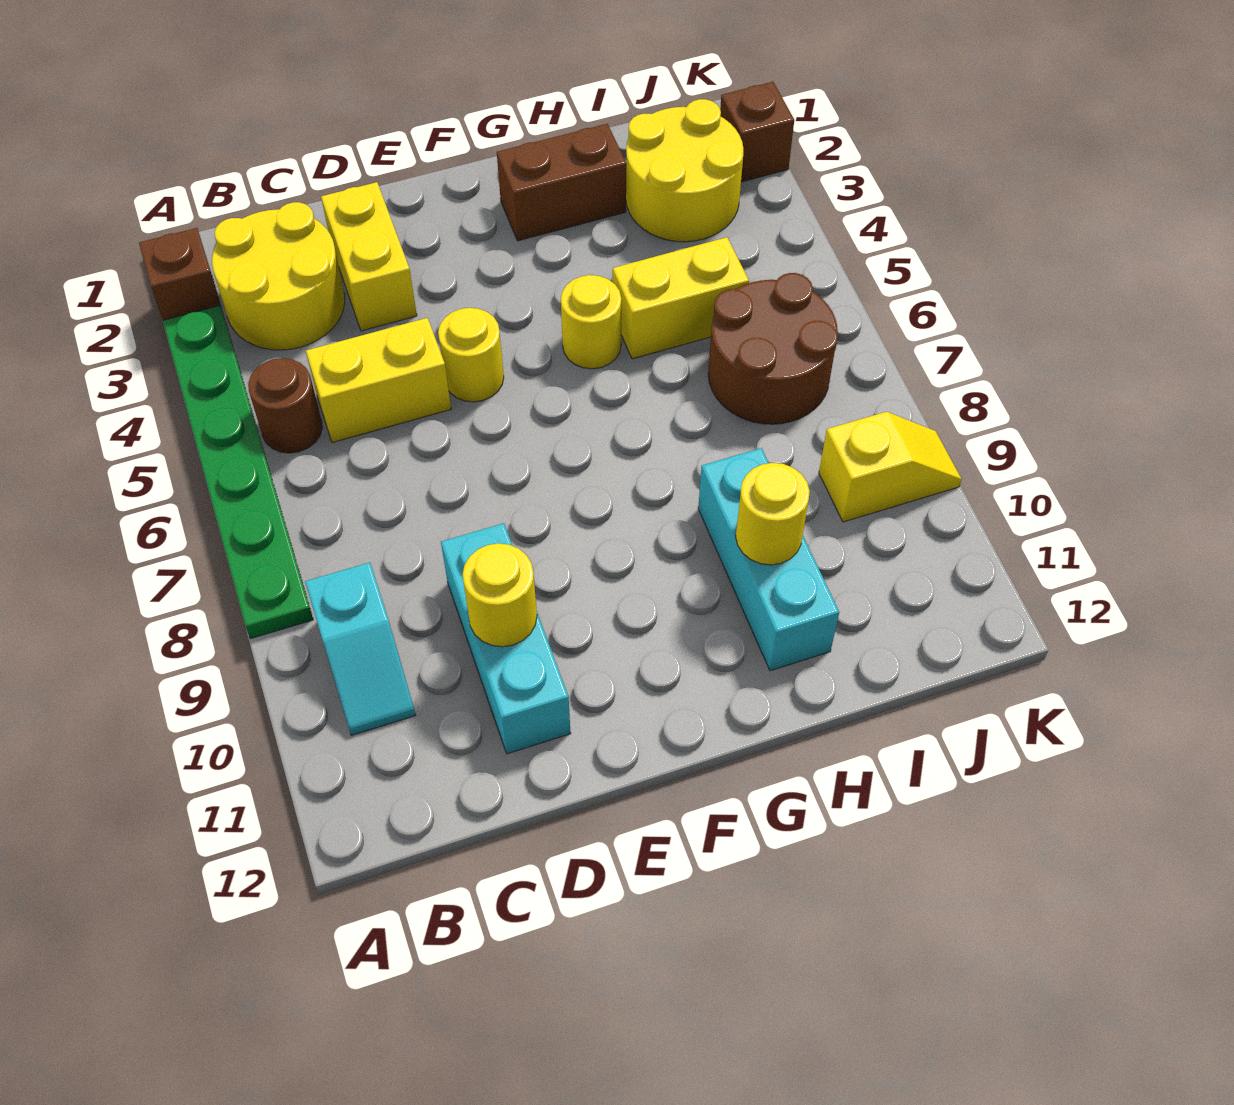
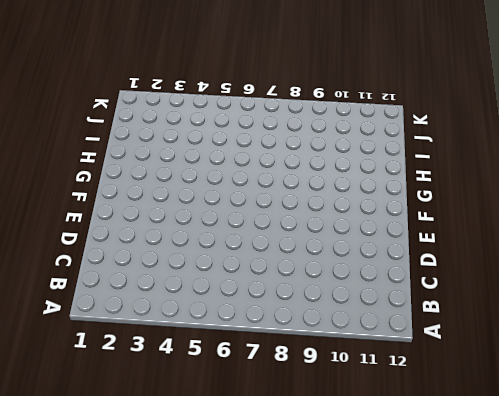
none -> brown 1x1 brick [139,228,220,320]
none -> green 1x6 plate [163,305,313,639]
none -> yellow 2x2 round brick [212,202,345,350]

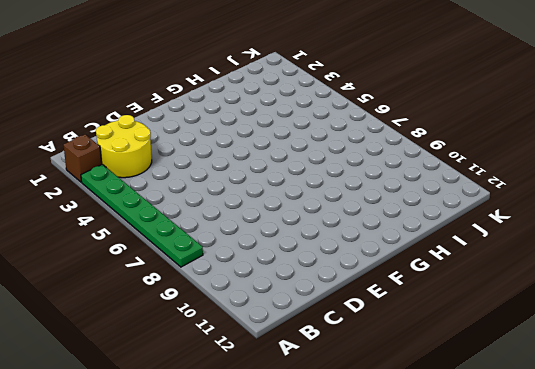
none -> brown 1x1 round brick [248,358,322,453]
none -> cyan 1x2 slope [305,562,415,735]
none -> yellow 1x2 brick [306,318,451,443]

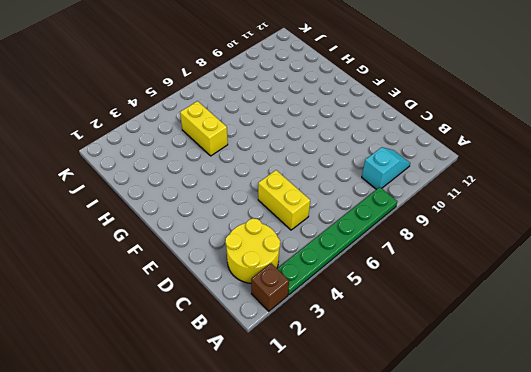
none -> brown 1x1 round brick [248,358,322,453]
none -> yellow 1x2 brick [321,182,417,331]
none -> cyan 1x3 brick [441,523,571,754]

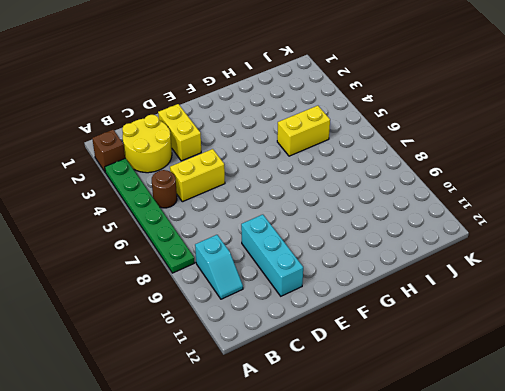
none -> yellow 1x1 round brick [438,308,504,402]
none -> brown 1x2 brick [497,124,626,241]
none -> yellow 1x1 round brick [561,275,621,369]

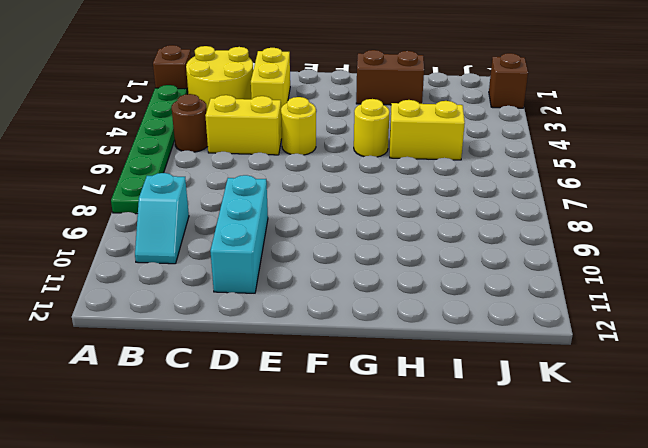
none -> cyan 1x3 brick [698,448,839,671]
none -> yellow 2x2 round brick [626,99,743,242]
none -> brown 2x2 round brick [708,273,838,424]

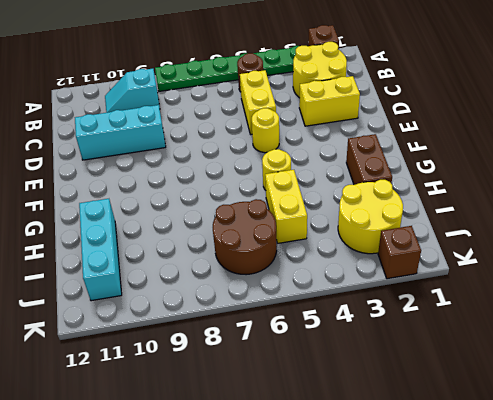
cyan 1x3 brick [79,199,122,301] -> cyan 1x3 brick turned to [698,448,839,671]
none -> yellow 1x2 slope [819,412,962,522]
none -> yellow 1x1 round brick [462,543,537,647]
none -> yellow 1x1 round brick [736,463,810,565]

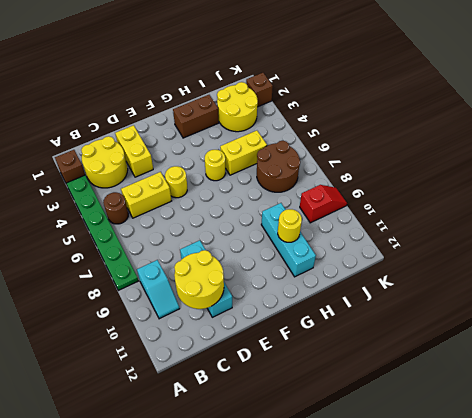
yellow 2x2 round brick [174,250,224,309] -> yellow 1x1 round brick [462,543,537,647]
red 1x2 slope [300,185,347,223] -> yellow 1x2 slope [819,412,962,522]

